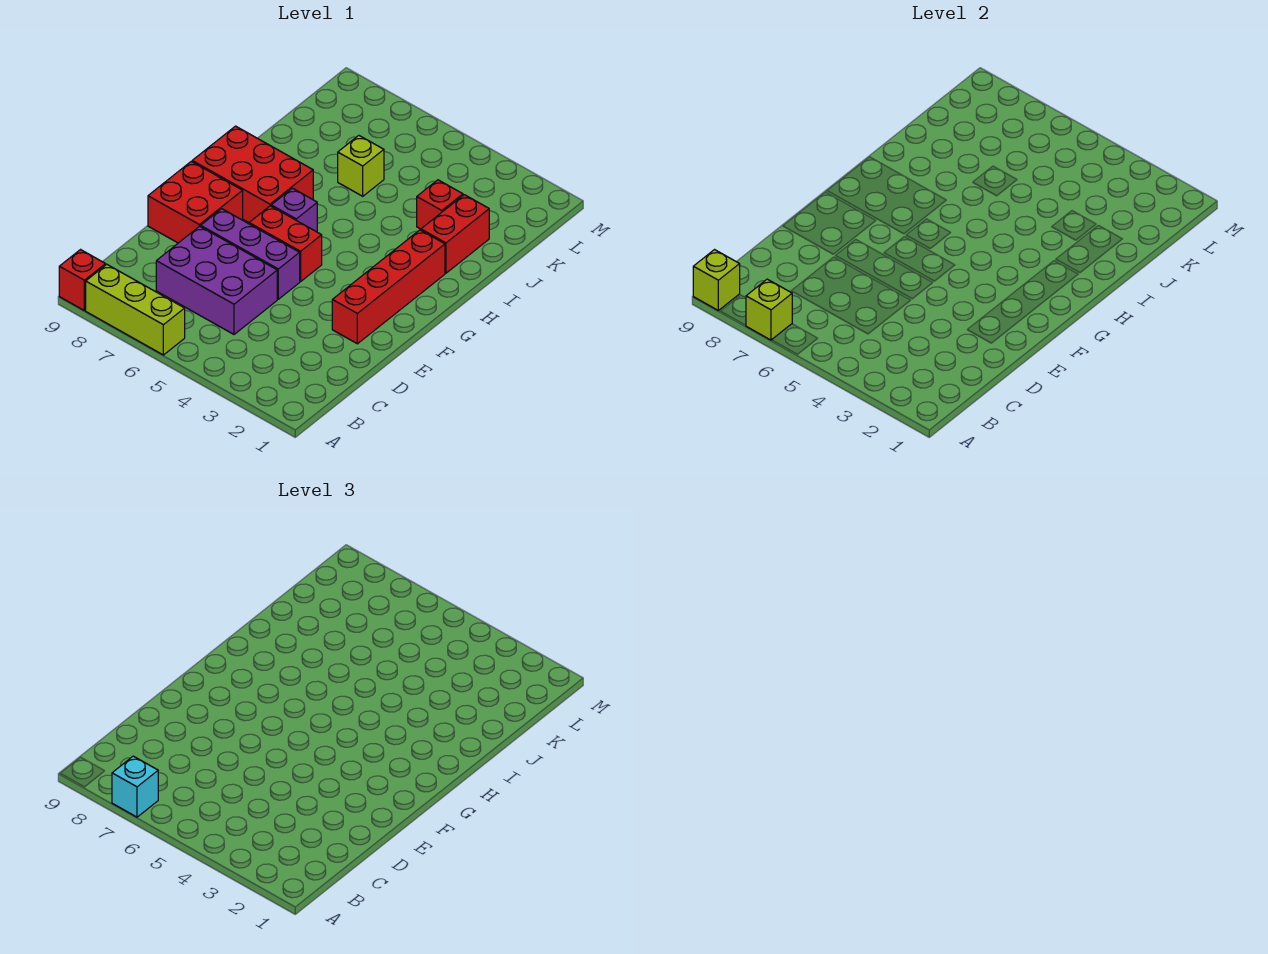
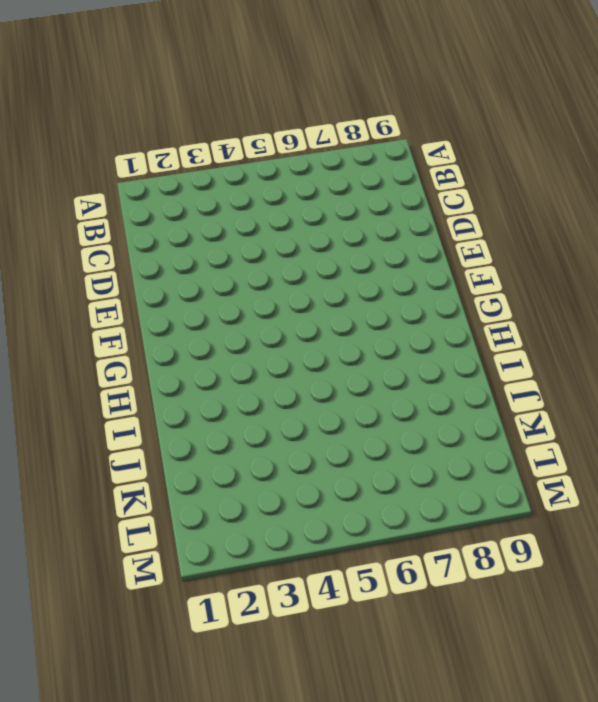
none -> lime 1x3 brick [86,265,185,355]
none -> red 1x1 brick [59,250,106,310]
none -> purple 2x3 brick [156,226,277,334]

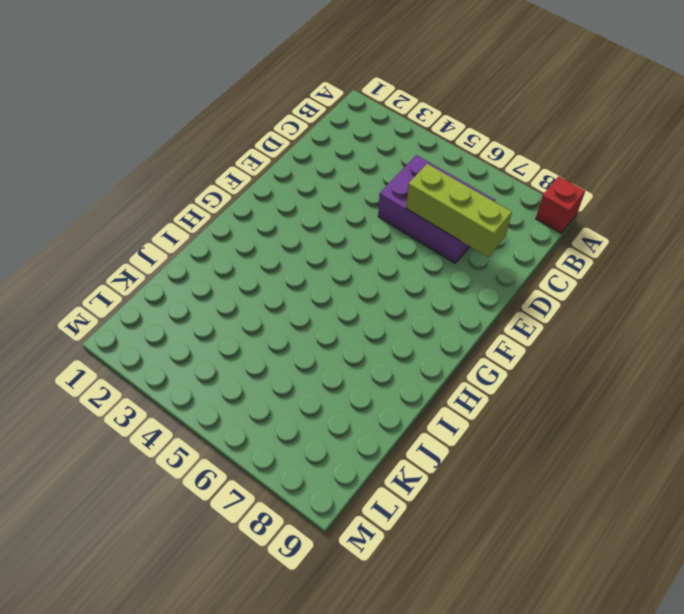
lime 1x3 brick [406,164,512,257] -> lime 1x3 brick moved to [86,265,185,355]
none -> red 1x4 brick [332,230,445,344]
none -> purple 1x3 brick [201,209,300,299]
none -> red 2x2 brick [148,161,243,243]

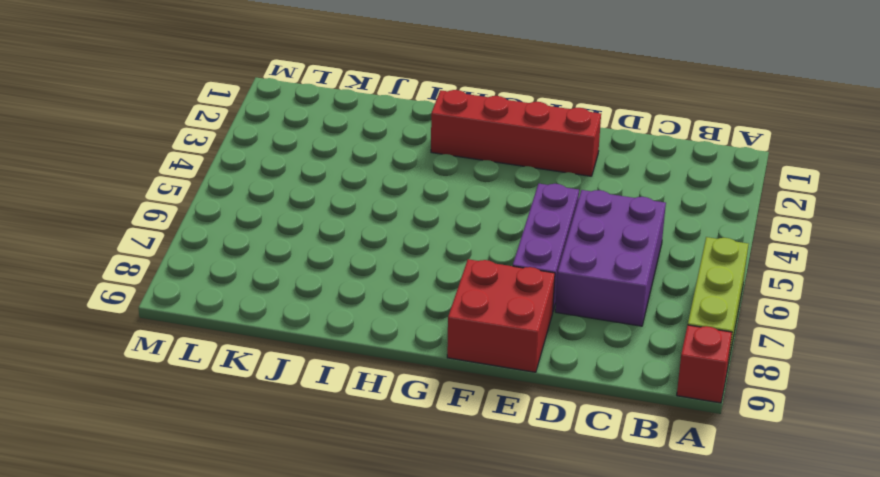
none -> red 1x2 brick [249,206,322,282]
none -> purple 1x1 brick [271,188,317,232]
none -> red 2x3 brick [192,126,313,223]

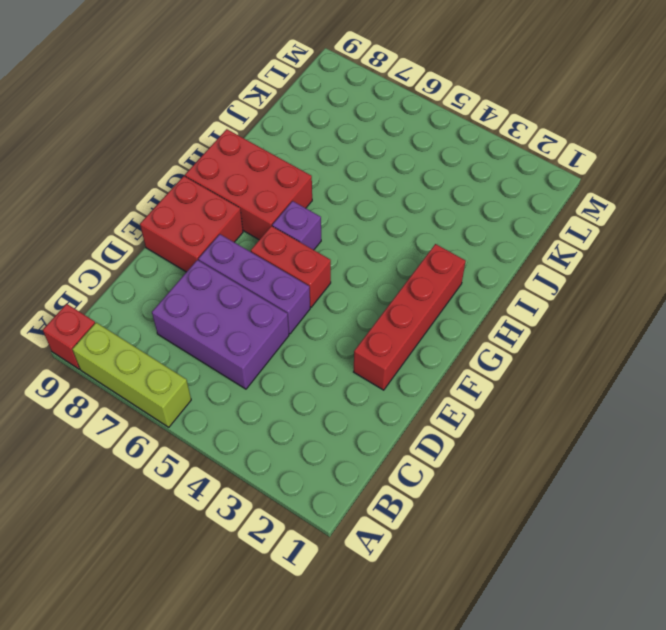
none -> red 1x2 brick [421,195,489,273]
none -> red 1x1 brick [417,180,463,229]
none -> lime 1x1 brick [338,136,384,196]

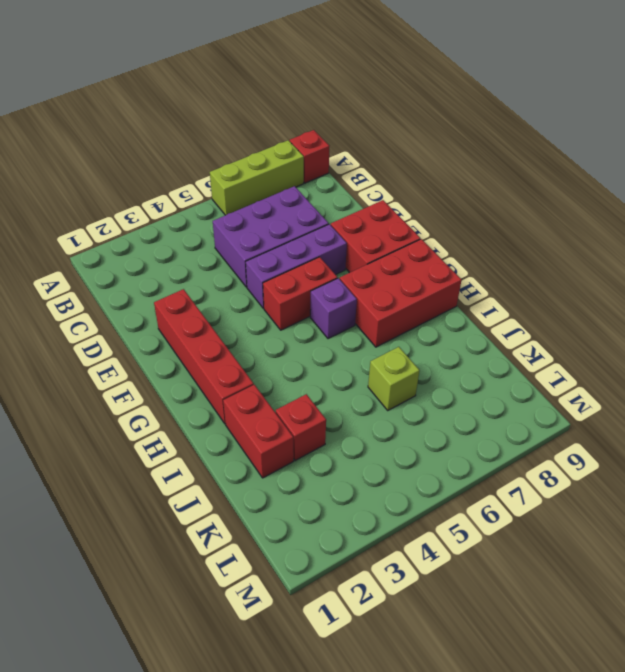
none -> lime 1x1 brick [746,279,792,340]
none -> lime 1x1 brick [693,250,740,310]
none -> cyan 1x1 brick [112,756,158,817]

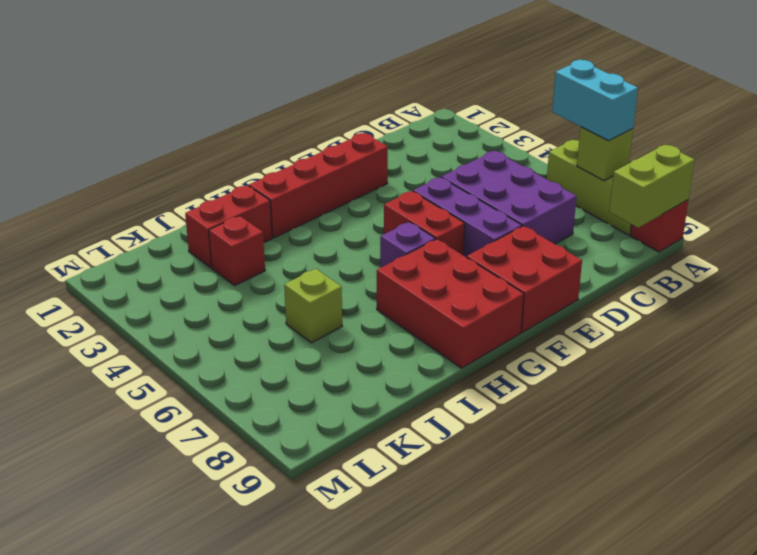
cyan 1x2 brick [552,60,638,141] -> cyan 1x1 brick [112,756,158,817]
lime 1x2 brick [609,145,695,228] -> lime 1x1 brick [693,250,740,310]

